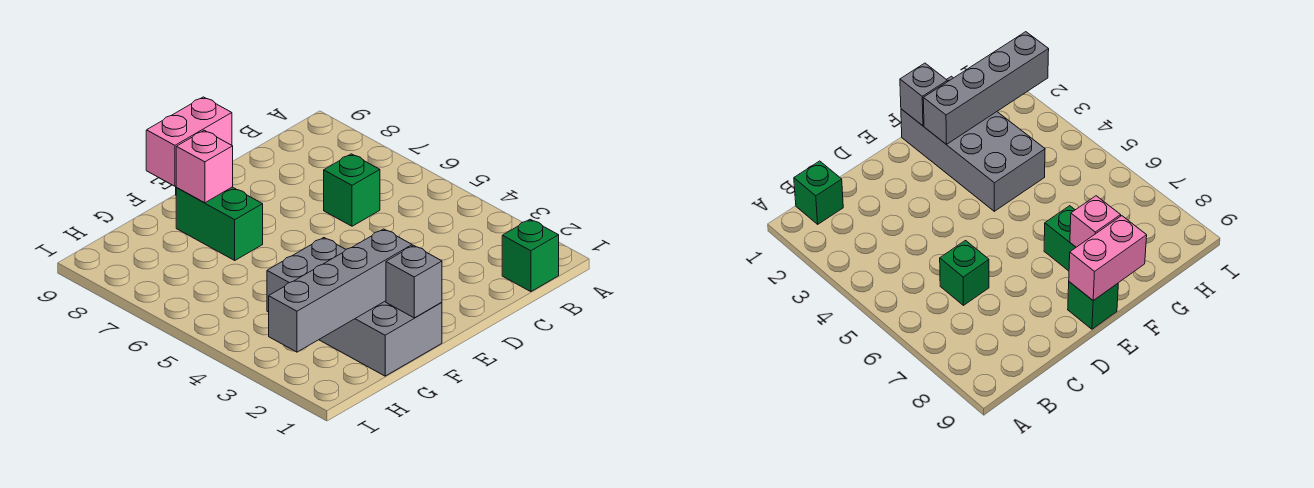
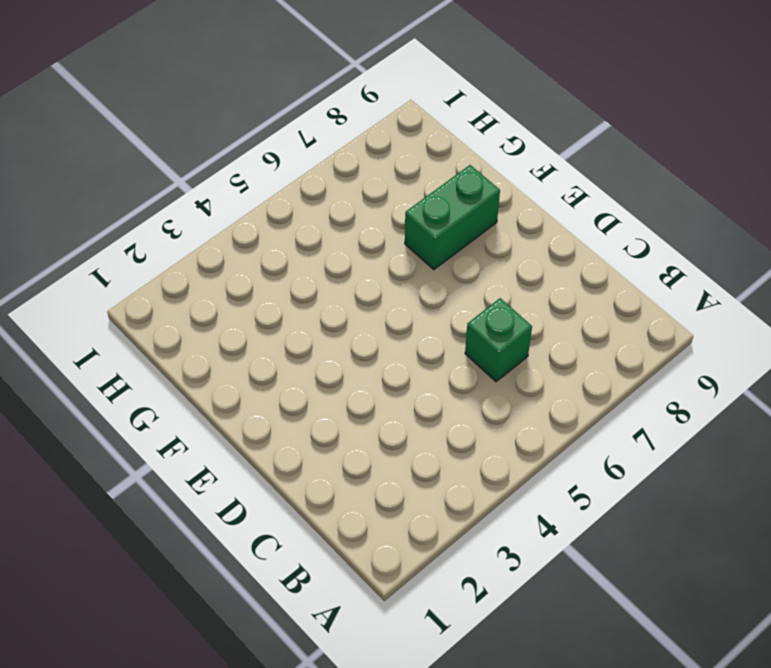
none -> green 1x1 brick [502,219,559,292]
none -> green 1x1 brick [1068,282,1118,329]

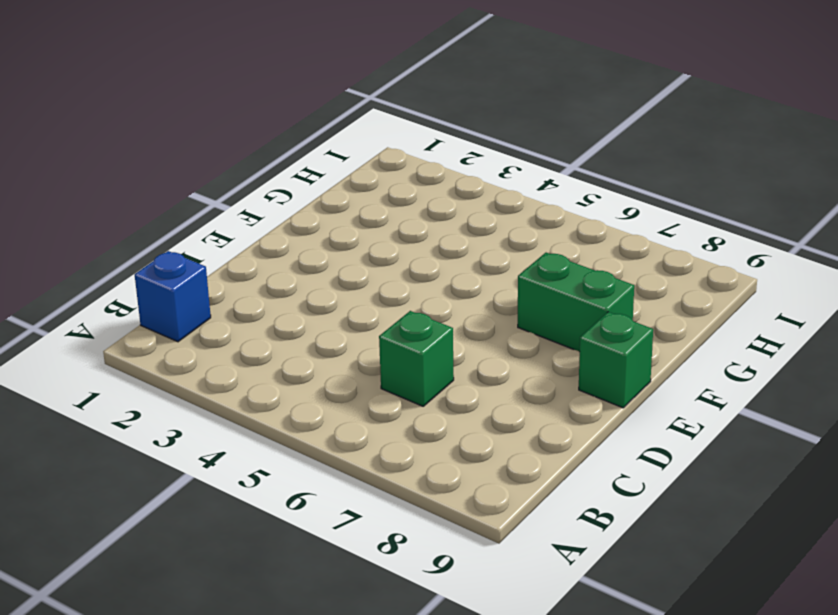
blue 1x1 brick [135,251,211,342] -> green 1x1 brick [502,219,559,292]
none -> grey 2x4 brick [267,238,442,376]
none -> pink 1x2 brick [146,97,232,186]

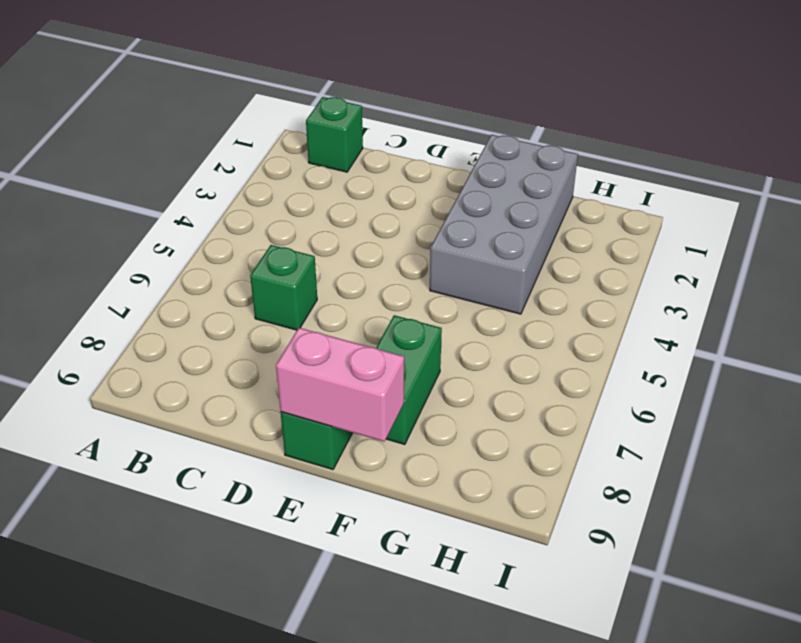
none -> grey 1x1 brick [386,245,442,318]
none -> grey 1x4 brick [269,229,412,352]

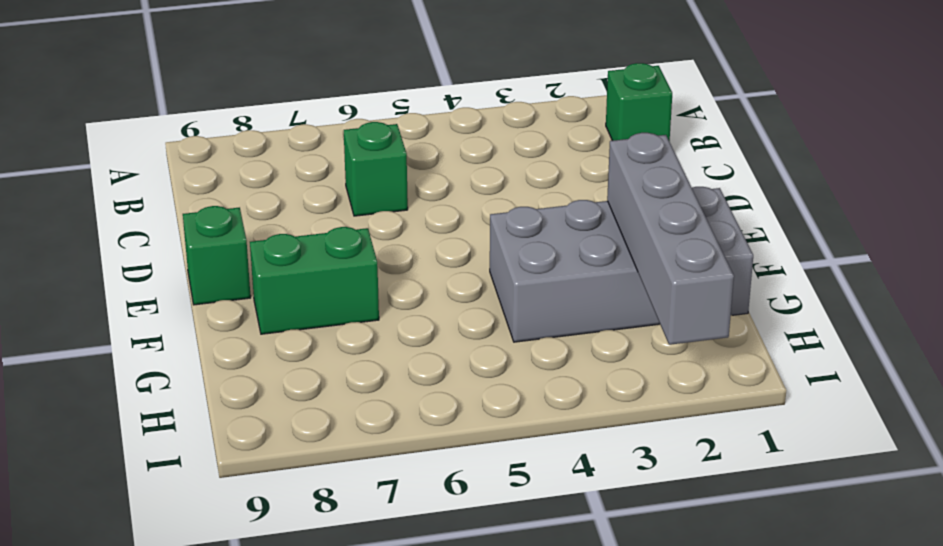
none -> pink 1x2 brick [146,97,232,186]
none -> grey 1x1 brick [386,245,442,318]

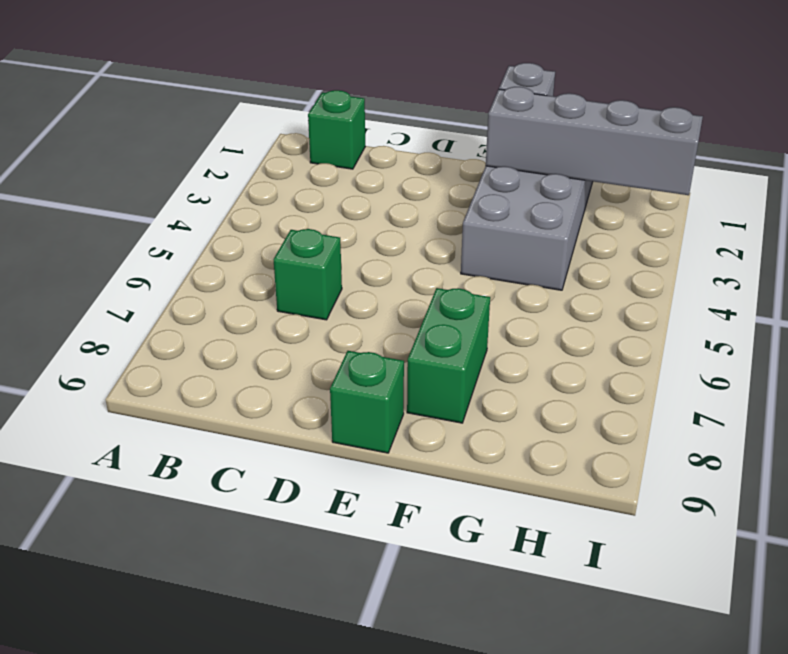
none -> pink 1x2 brick [146,97,232,186]
none -> pink 1x1 brick [176,130,233,203]

